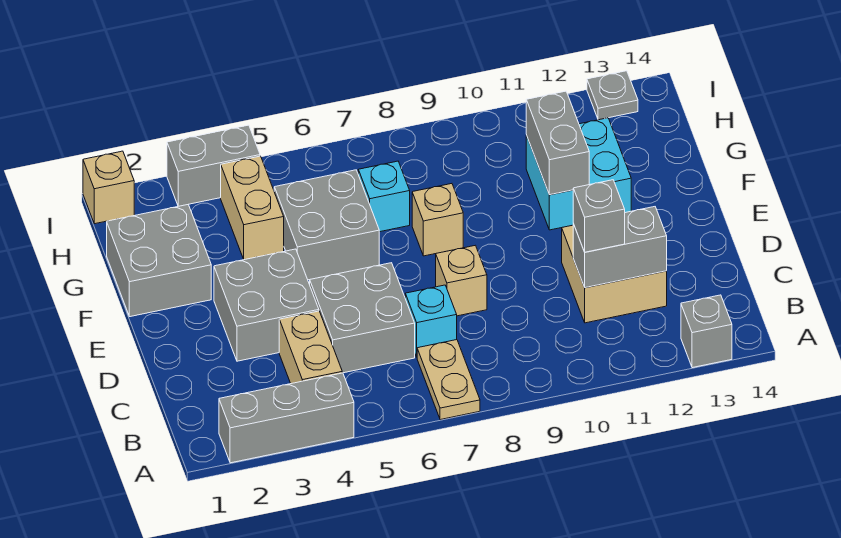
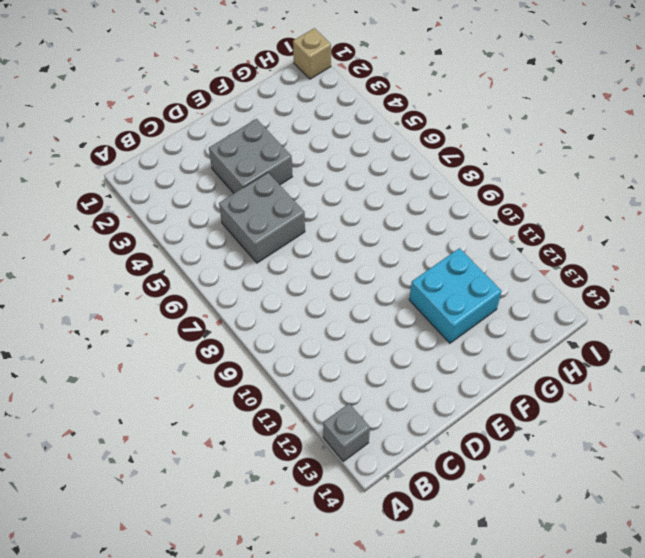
none -> grey 1x3 brick [219,373,354,463]
none -> tan 1x2 plate [417,340,480,420]
none -> tan 1x2 brick [279,311,342,384]

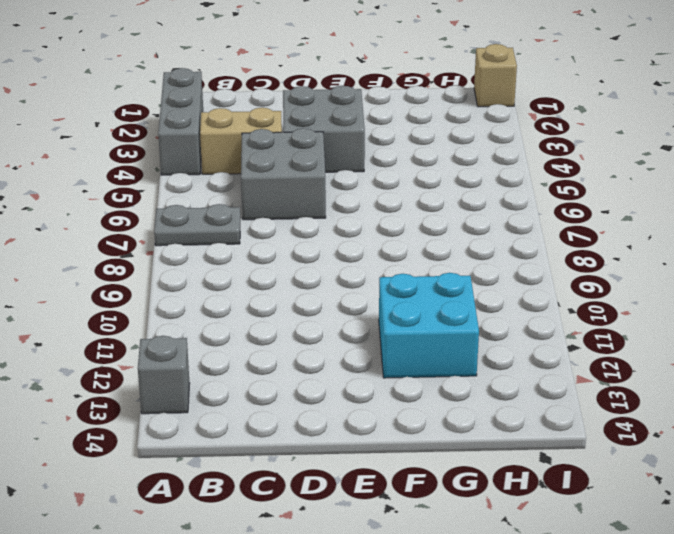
grey 1x2 plate [154,204,240,246] -> tan 1x2 plate [417,340,480,420]
none -> cyan 1x1 brick [405,285,457,357]
none -> tan 2x2 brick [562,225,667,323]
none -> tan 1x1 brick [436,245,487,316]

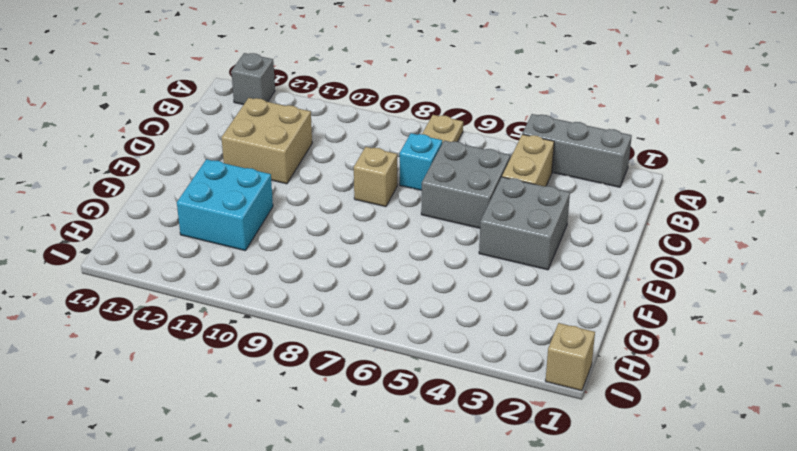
none -> grey 2x2 brick [107,204,211,317]
none -> grey 2x2 brick [274,170,379,280]
none -> tan 1x1 brick [412,184,463,256]

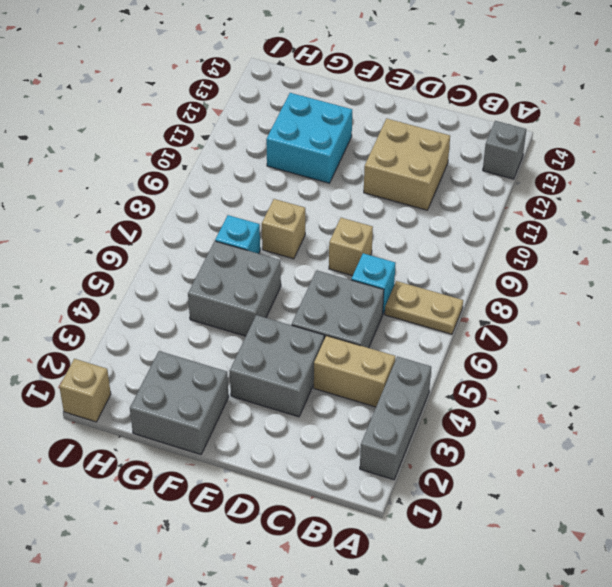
none -> tan 1x2 brick [221,156,284,260]
none -> grey 1x2 brick [167,125,260,206]
none -> grey 1x1 plate [587,71,638,120]

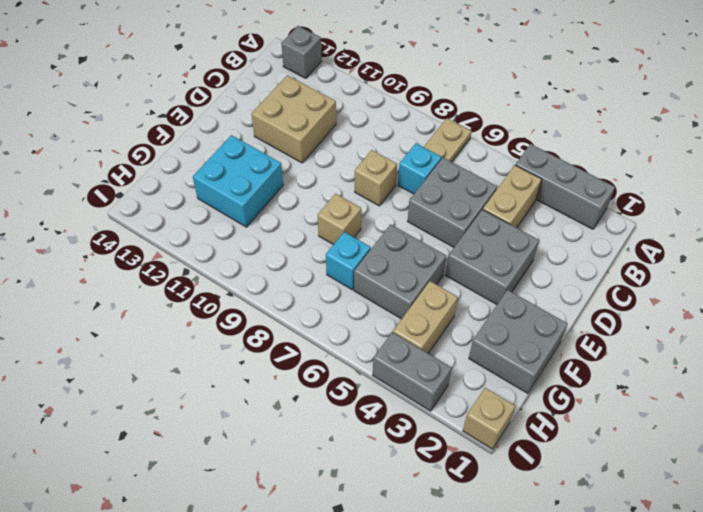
none -> grey 1x1 plate [587,71,638,120]
none -> grey 1x2 brick [573,207,667,288]
none -> grey 1x2 brick [526,91,589,195]

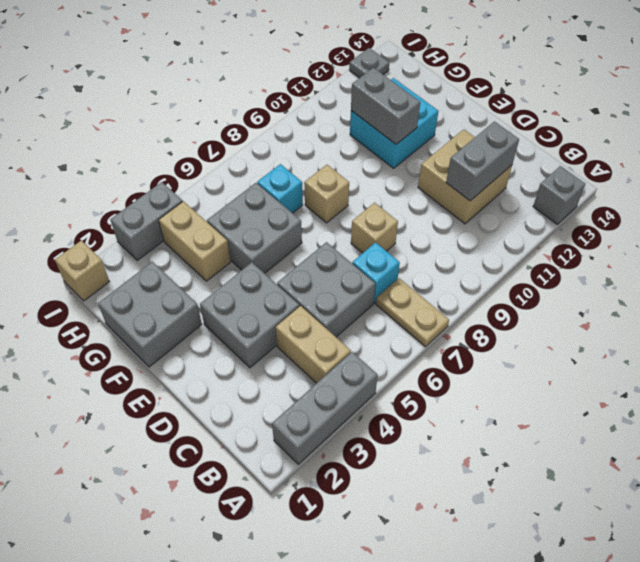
none -> grey 1x1 brick [573,180,625,252]

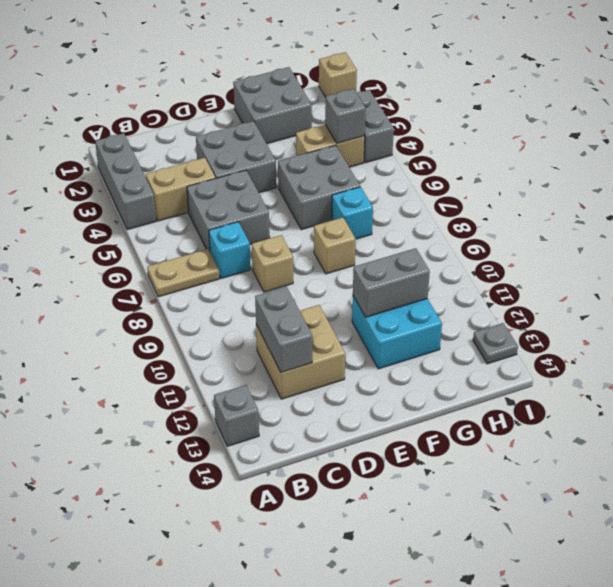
grey 1x1 brick [325,89,366,143] -> grey 1x1 brick moved to [573,180,625,252]

